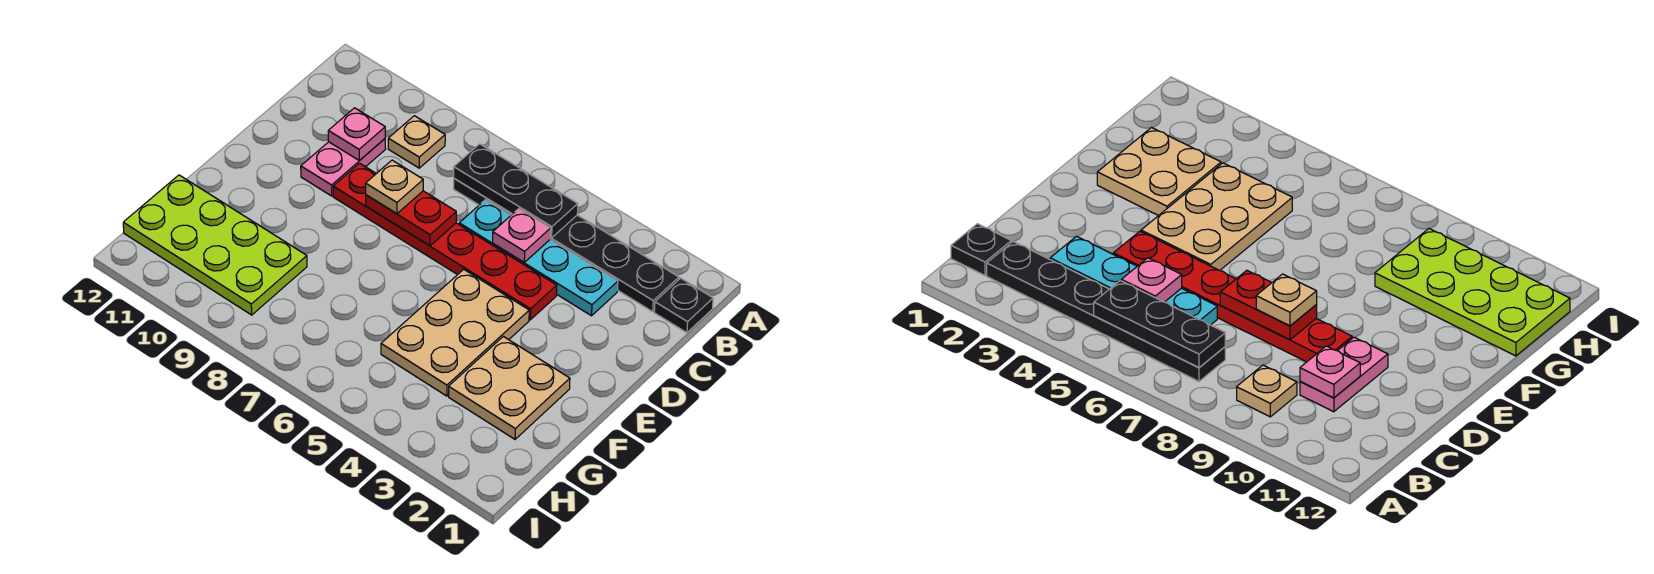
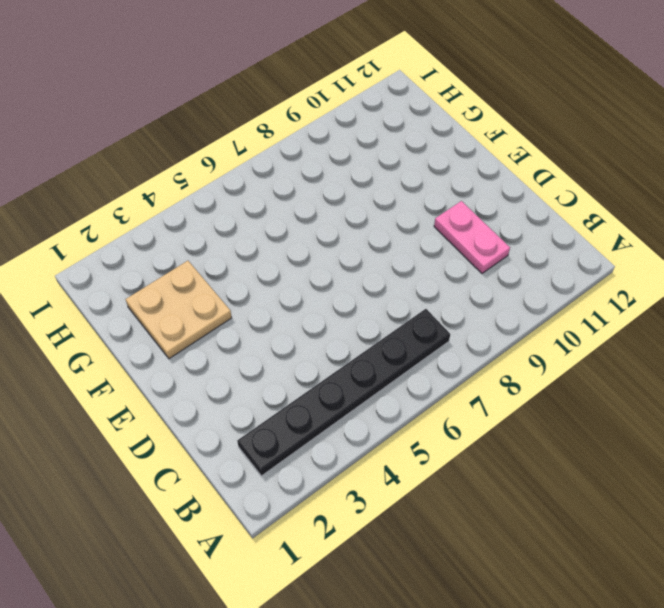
none -> black 1x1 plate [654,278,713,333]
none -> tan 1x1 plate [388,116,445,168]
none -> cyan 1x4 plate [459,200,618,316]

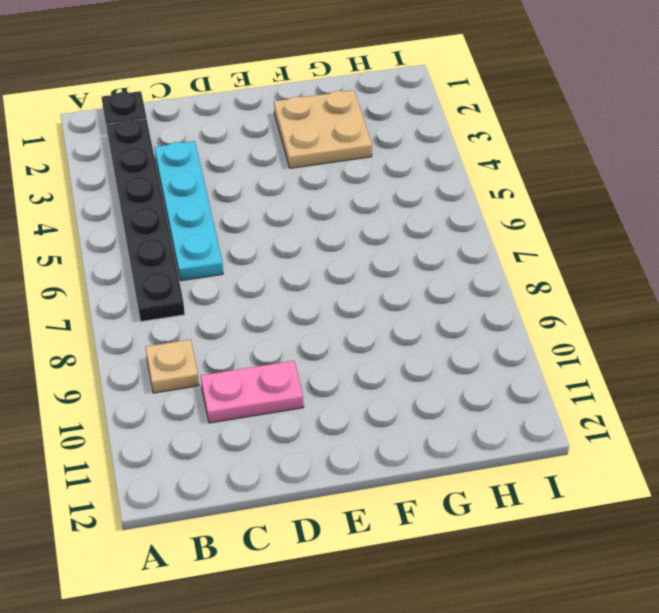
none -> red 1x6 plate [333,163,557,320]
none -> tan 2x3 plate [381,269,529,396]
none -> lime 2x4 plate [123,175,307,315]

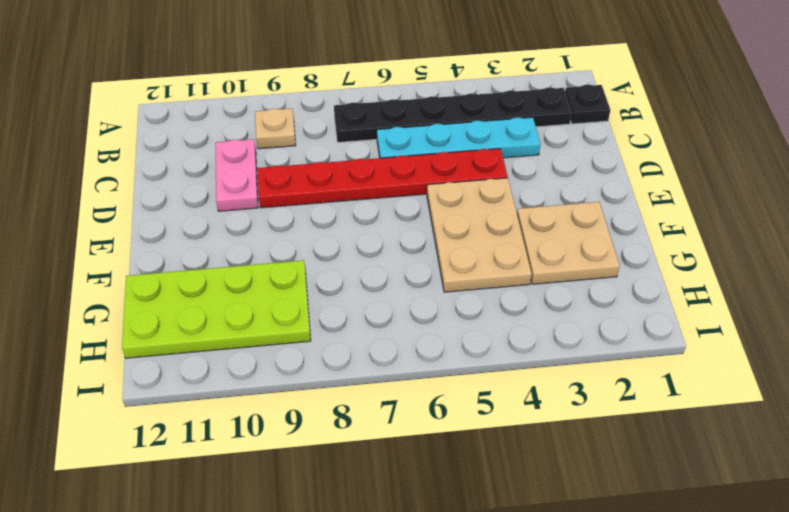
none -> black 1x3 plate [454,144,578,238]
none -> pink 1x1 plate [493,209,551,262]
none -> pink 1x1 plate [328,108,385,161]

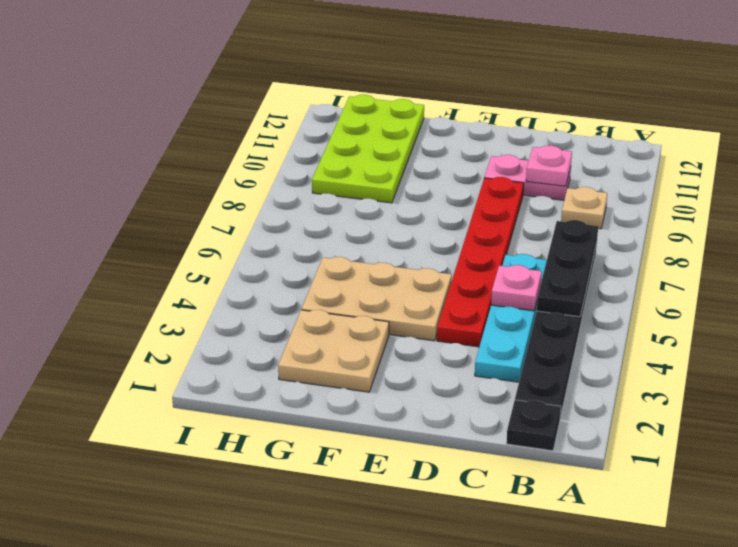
none -> red 1x2 plate [366,191,456,246]
none -> tan 1x1 plate [366,160,423,214]

